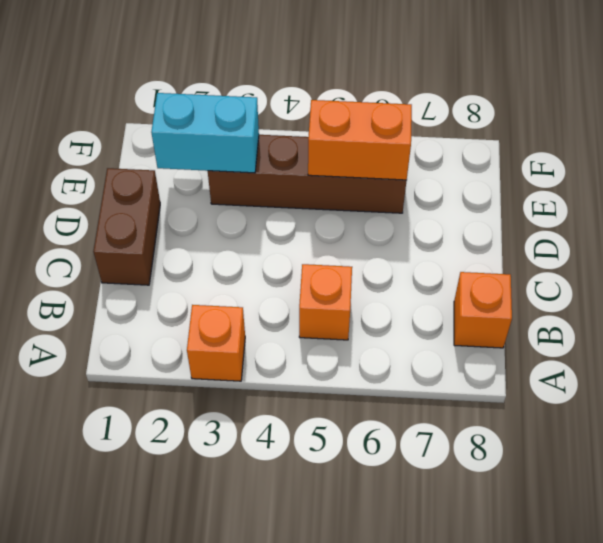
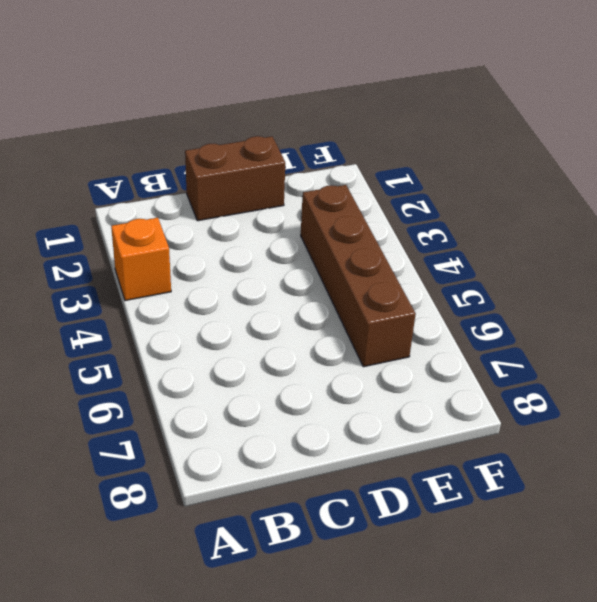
none -> orange 1x1 brick [299,264,352,340]
none -> orange 1x1 brick [454,272,512,348]

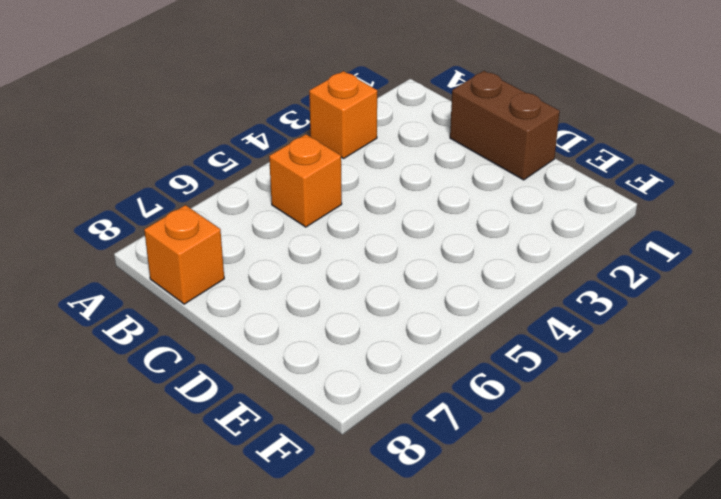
none -> brown 1x4 brick [208,135,407,213]
none -> cyan 1x2 brick [151,93,259,173]

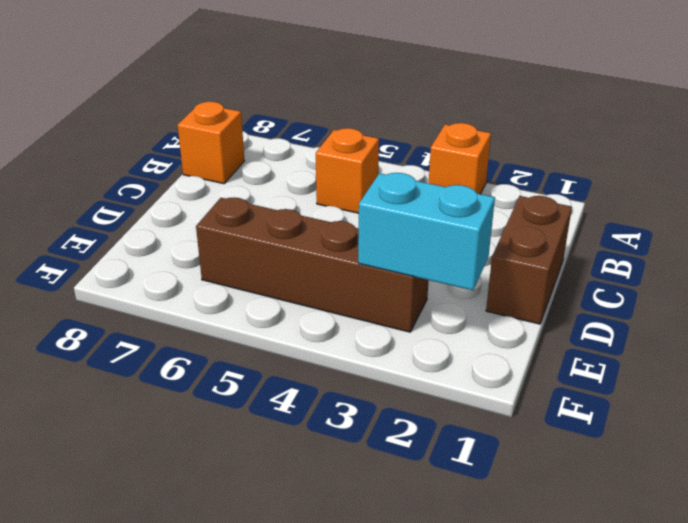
none -> orange 1x2 brick [308,100,412,180]

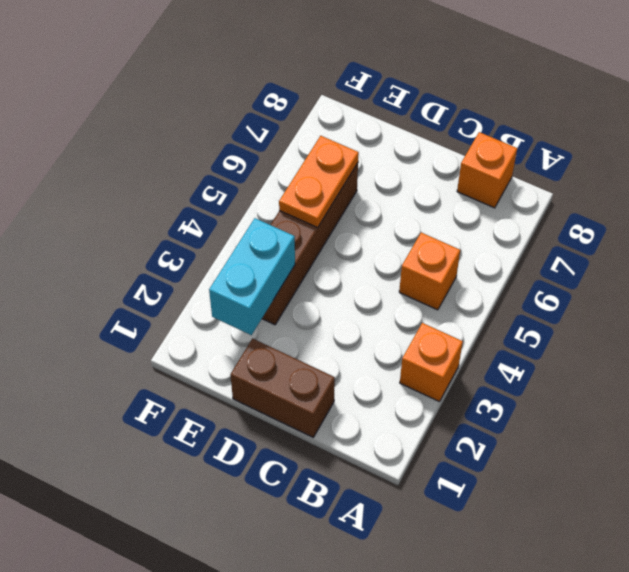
orange 1x2 plate [279,136,359,228] -> orange 1x2 brick [308,100,412,180]

